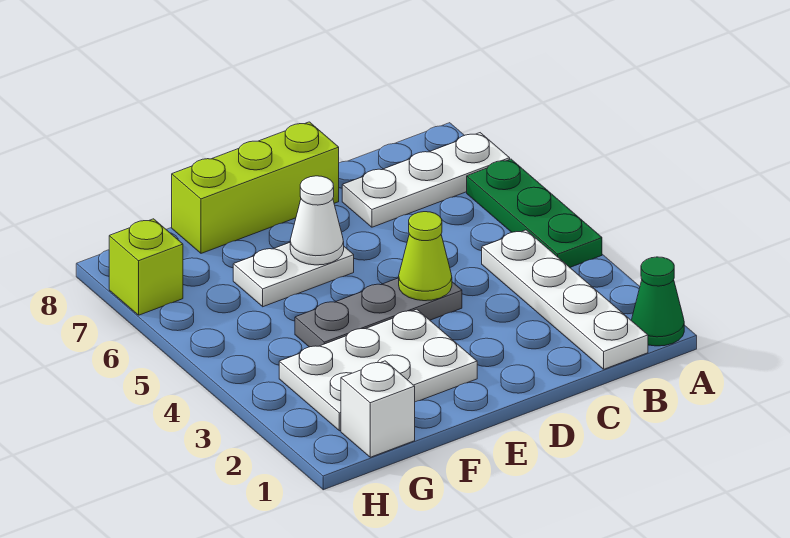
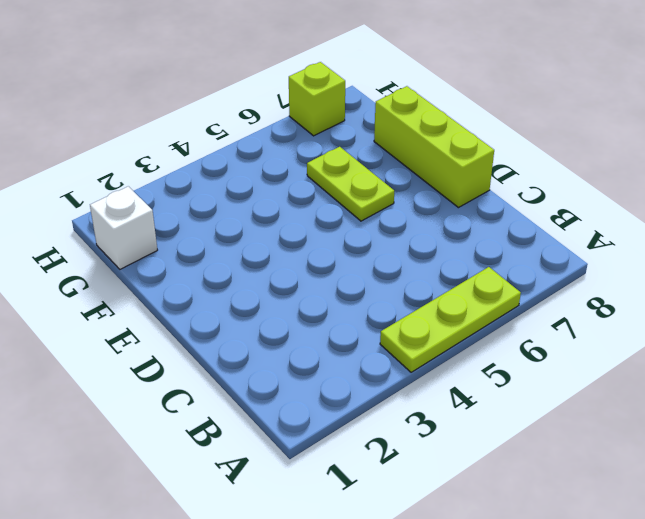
lime 1x3 plate [380,267,521,372] -> green 1x3 plate [467,159,602,267]
lime 1x2 plate [307,147,394,221] -> white 1x2 plate [233,243,354,307]
none -> green 1x1 cone [631,257,684,346]
none -> white 1x3 plate [342,133,510,227]
none -> white 1x4 plate [482,230,648,369]

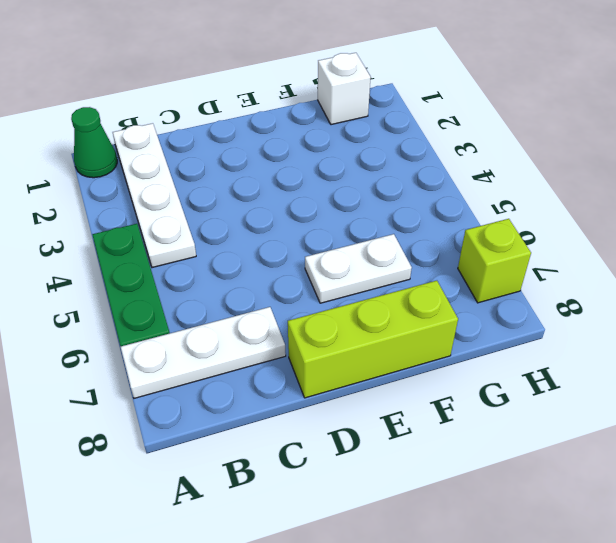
none -> grey 1x3 plate [295,278,462,347]
none -> white 2x3 plate [279,309,477,431]
none -> lime 1x1 cone [399,212,452,301]

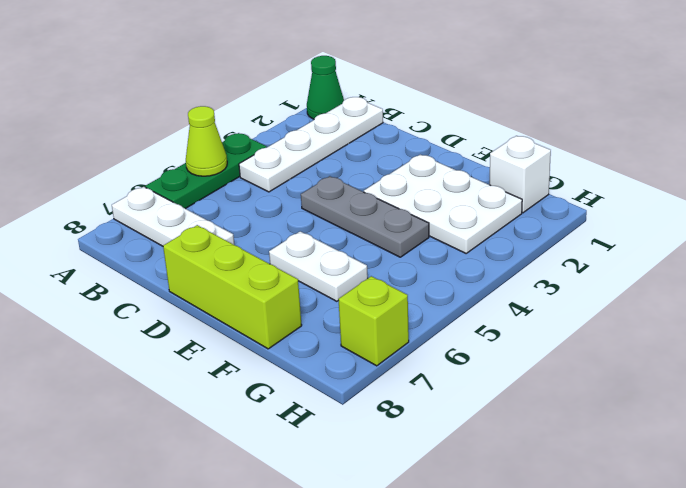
lime 1x1 cone [186,106,227,176] -> lime 1x1 cone moved to [399,212,452,301]
none -> white 1x1 cone [290,176,344,265]

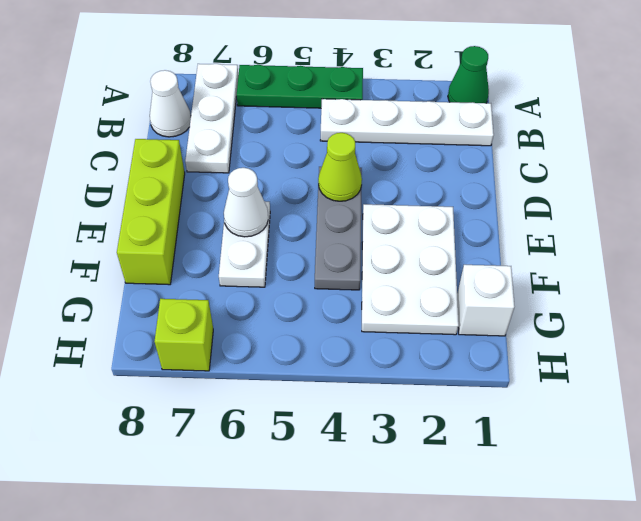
white 1x1 cone [150,70,191,137] -> none

